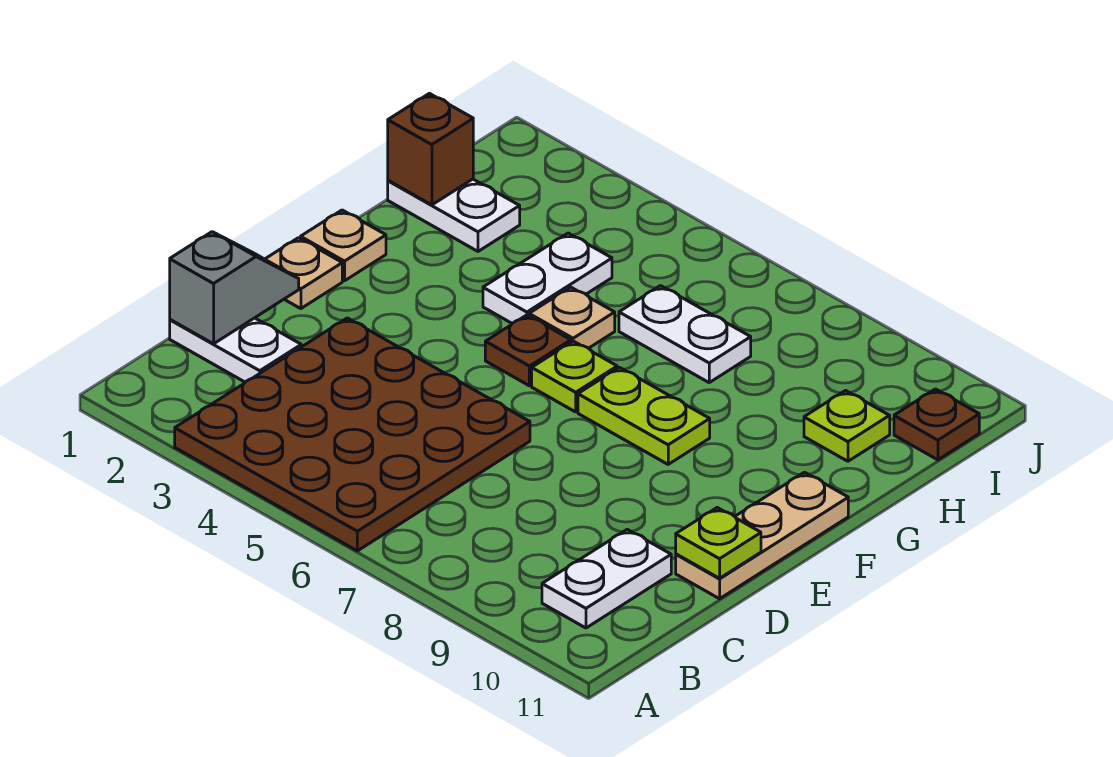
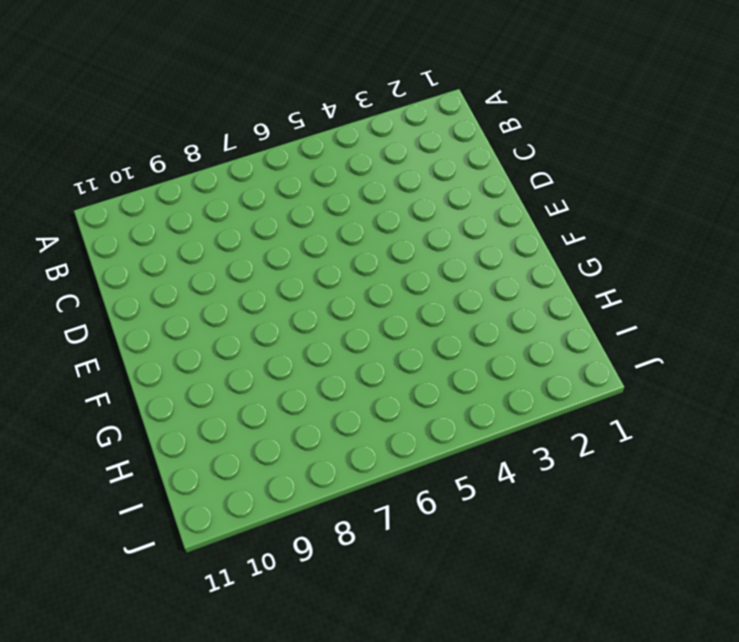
none -> brown 4x4 plate [175,318,530,551]
none -> white 1x2 plate [542,529,671,628]
none -> white 1x2 plate [170,318,301,382]

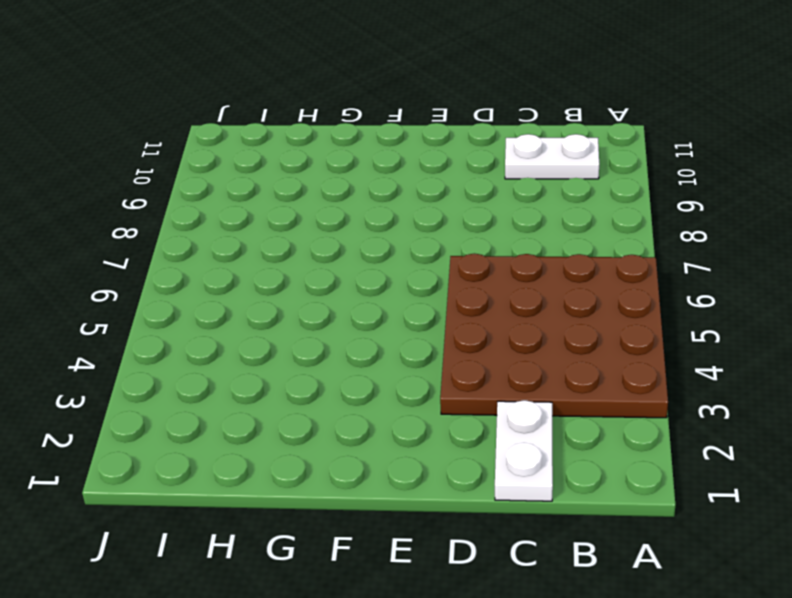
none -> tan 1x3 plate [676,472,848,599]
none -> tan 1x1 plate [265,238,342,309]
none -> tan 1x1 plate [301,210,386,281]

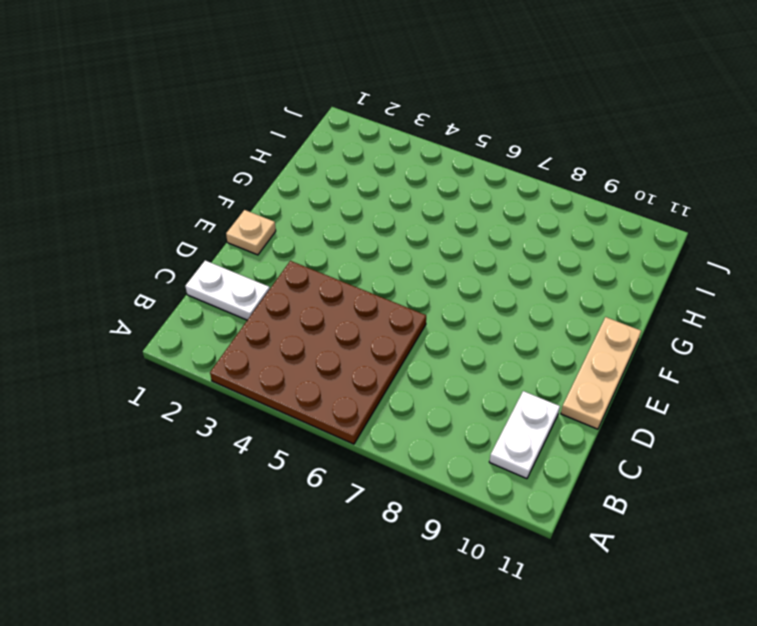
none -> tan 1x1 plate [301,210,386,281]
none -> brown 1x1 plate [485,315,571,386]
none -> lime 1x1 plate [532,341,617,412]

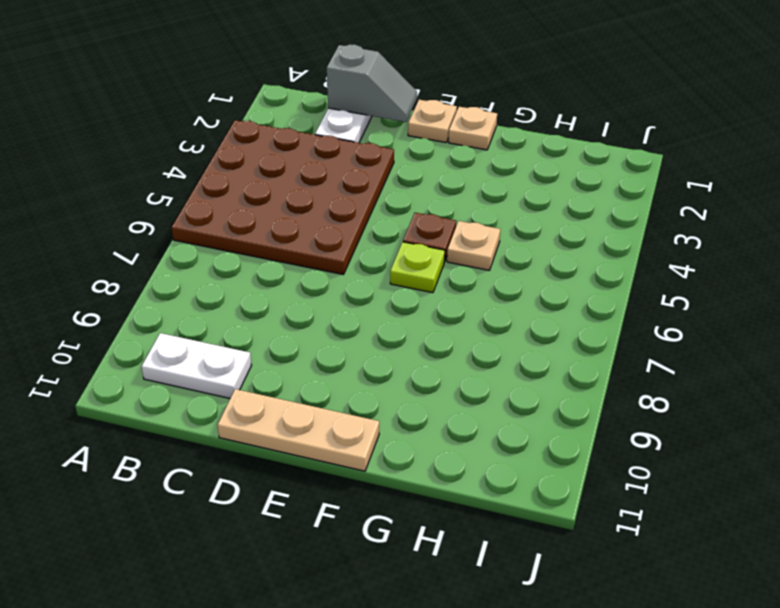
none -> lime 1x2 plate [578,367,710,464]
none -> white 1x2 plate [483,233,612,323]
none -> white 1x2 plate [388,179,520,251]

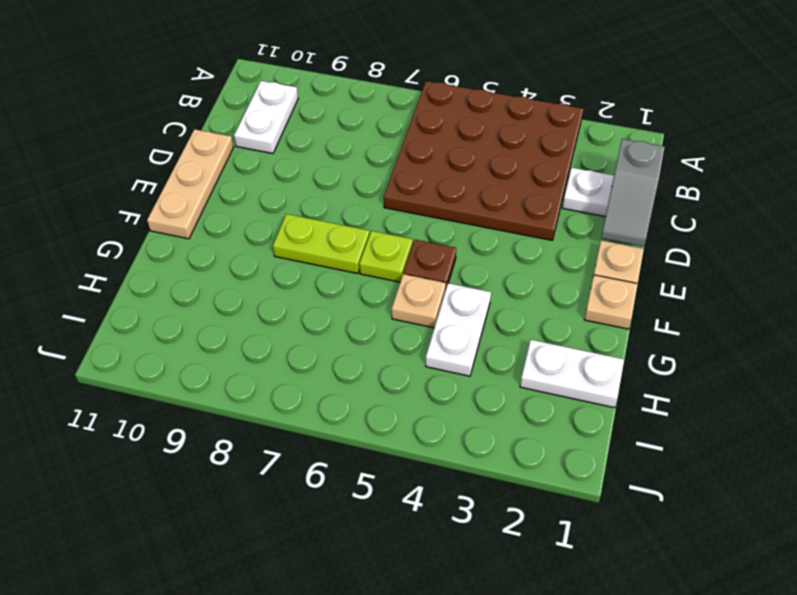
none -> white 1x2 plate [619,286,751,382]
none -> lime 1x1 plate [804,391,890,461]
none -> brown 1x1 plate [894,389,979,460]

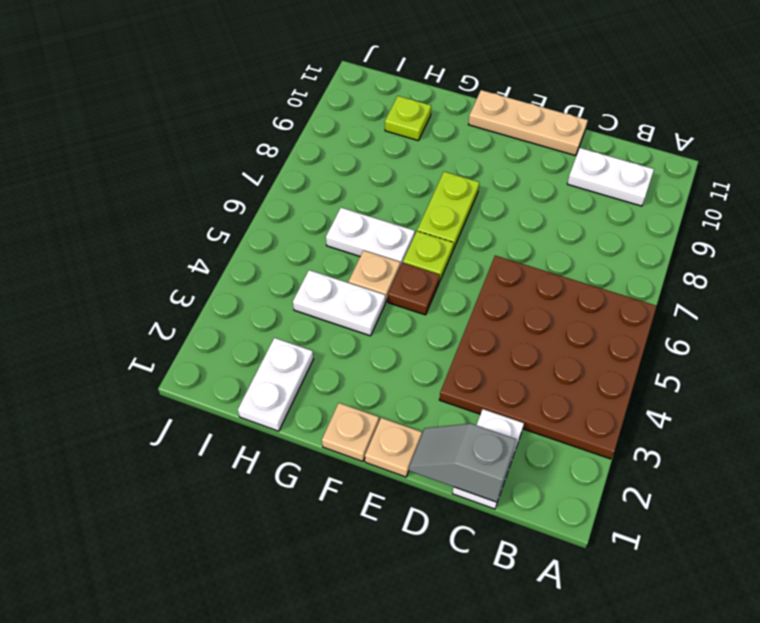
white 1x2 plate [326,208,415,266] -> white 1x2 plate turned to [619,286,751,382]
none -> brown 1x1 plate [894,389,979,460]
none -> lime 1x1 plate [676,508,761,578]
none -> brown 1x1 brick [388,93,473,205]

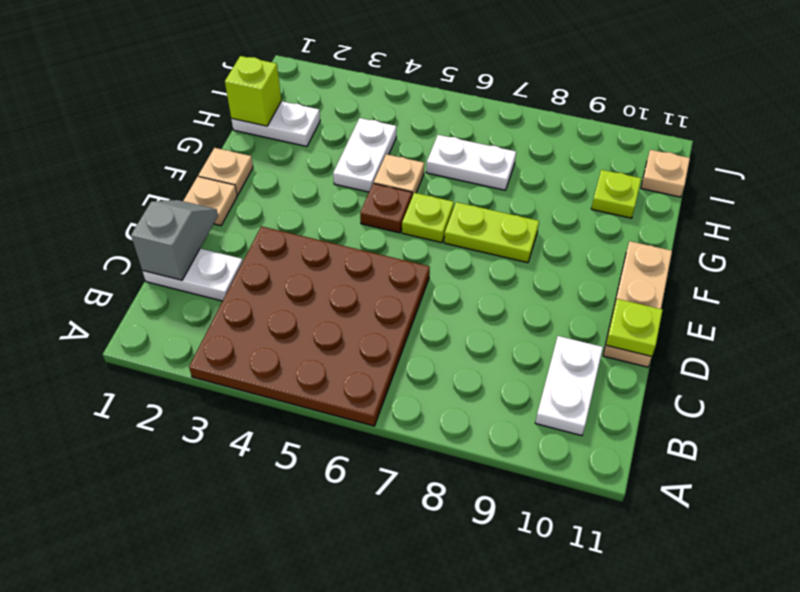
lime 1x1 brick [225,56,281,126] -> brown 1x1 brick [388,93,473,205]
tan 1x1 plate [641,150,690,197] -> brown 1x1 plate [894,389,979,460]

